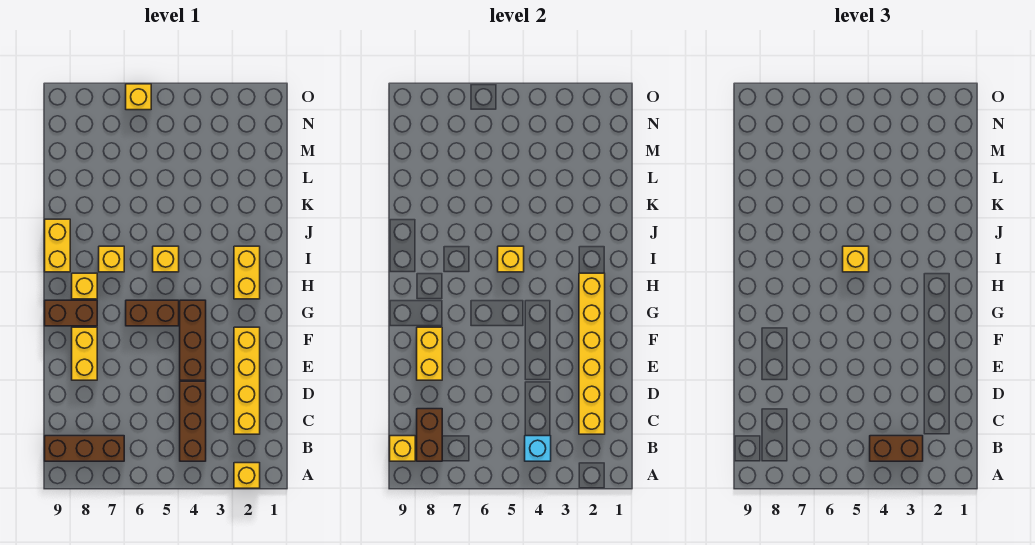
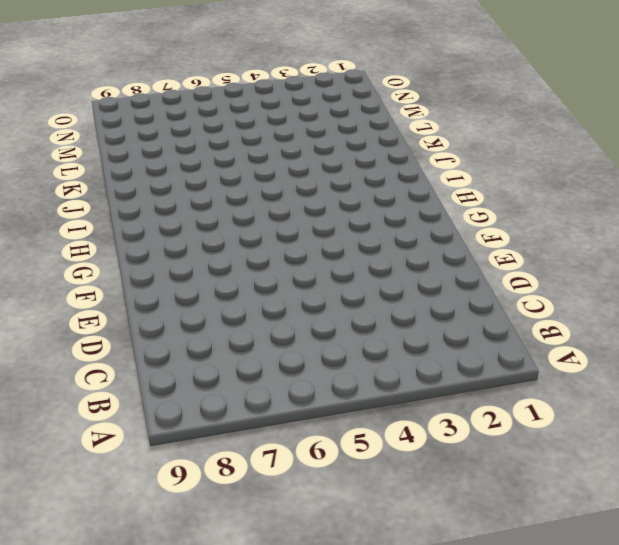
none -> yellow 1x1 brick [234,463,260,488]
none -> brown 1x3 brick [180,381,206,461]
none -> brown 1x3 brick [45,436,124,461]

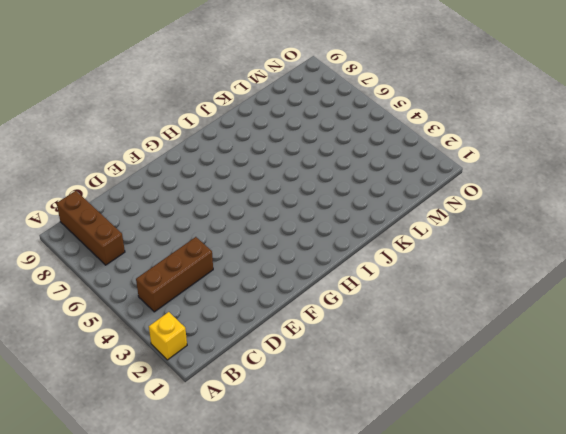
none -> yellow 1x4 brick [234,327,260,434]
none -> brown 1x3 brick [180,300,206,380]
none -> yellow 1x2 brick [72,327,97,380]

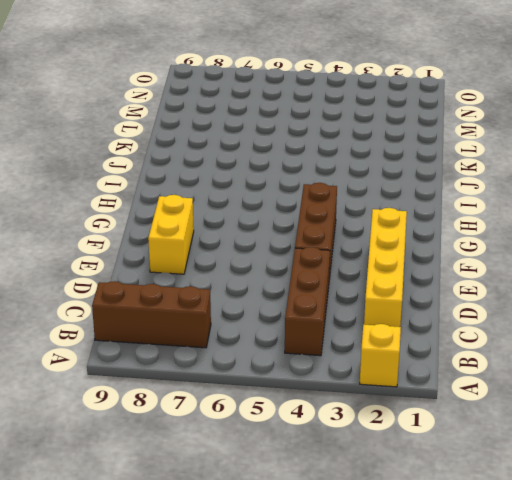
none -> brown 1x2 brick [126,300,179,326]
none -> brown 1x2 brick [45,300,97,326]
none -> yellow 1x2 brick [234,246,260,299]

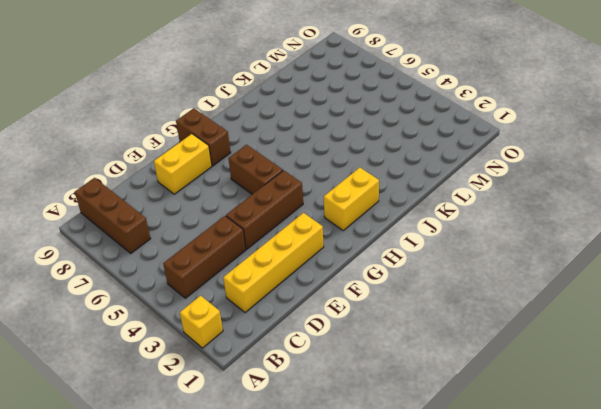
none -> yellow 1x1 brick [72,273,97,299]
none -> yellow 1x1 brick [153,246,179,272]
none -> yellow 1x1 brick [99,246,124,272]

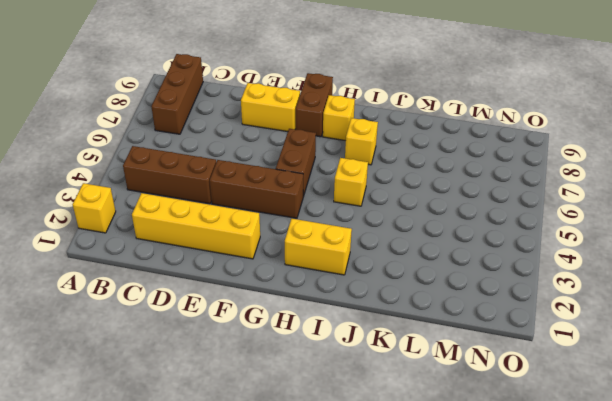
none -> yellow 1x2 brick [45,219,70,272]
none -> yellow 1x1 brick [126,84,151,110]
none -> cyan 1x1 brick [525,436,551,461]

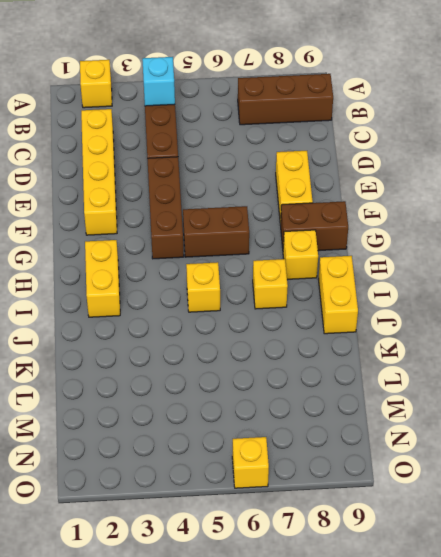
none -> brown 1x2 brick [417,409,442,461]
none -> yellow 1x1 brick [390,436,415,461]
none -> yellow 1x6 brick [579,273,605,434]

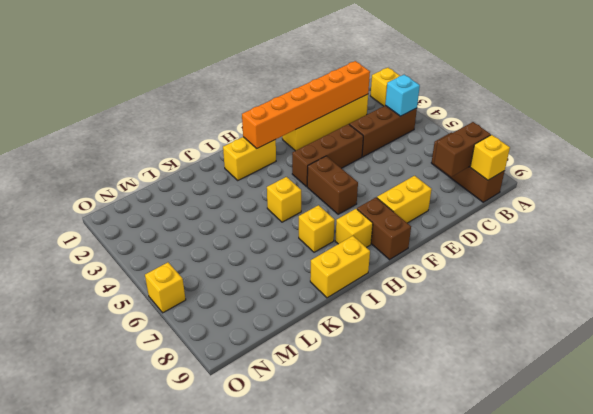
orange 1x6 brick [242,61,370,148] -> yellow 1x6 brick [579,273,605,434]
none -> yellow 1x2 brick [417,327,442,380]
none -> yellow 1x1 brick [498,246,524,272]
none -> brown 1x2 brick [870,436,923,461]

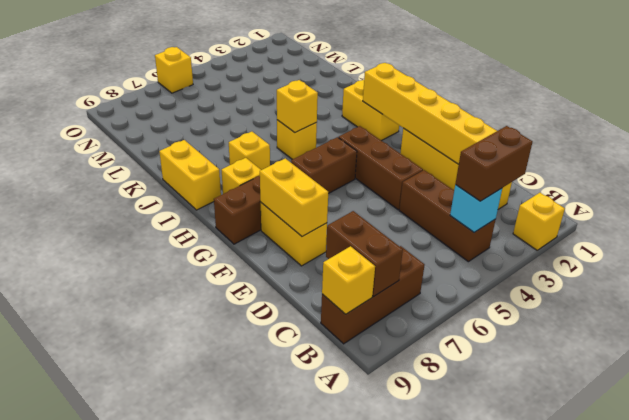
none -> yellow 1x1 brick [843,246,869,272]

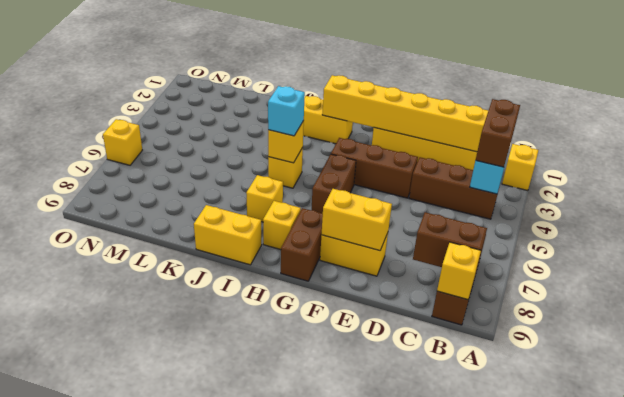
cyan 1x1 brick [268,86,305,136] -> yellow 1x1 brick [843,246,869,272]

